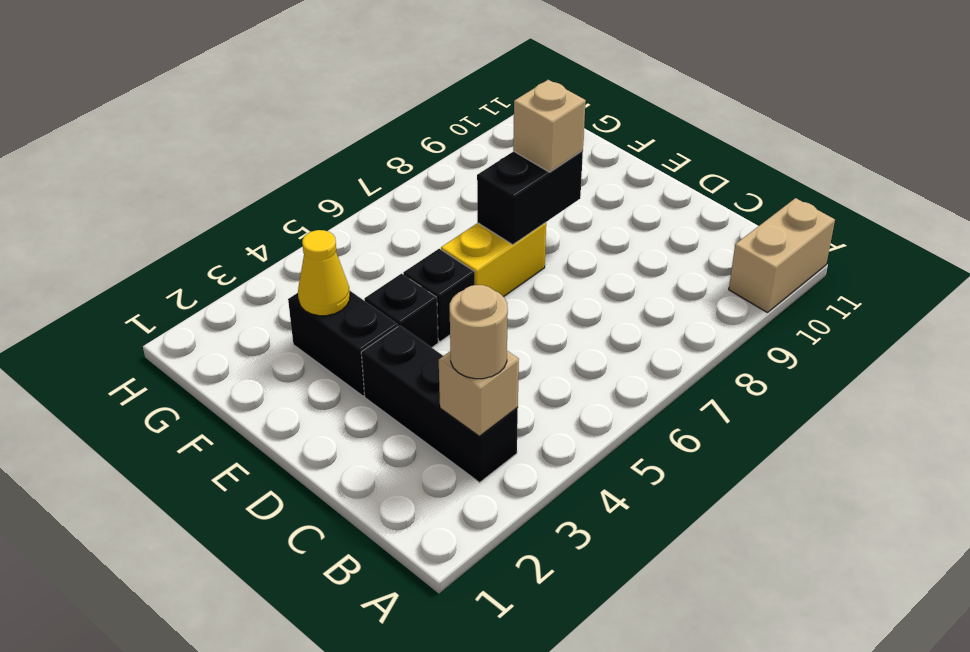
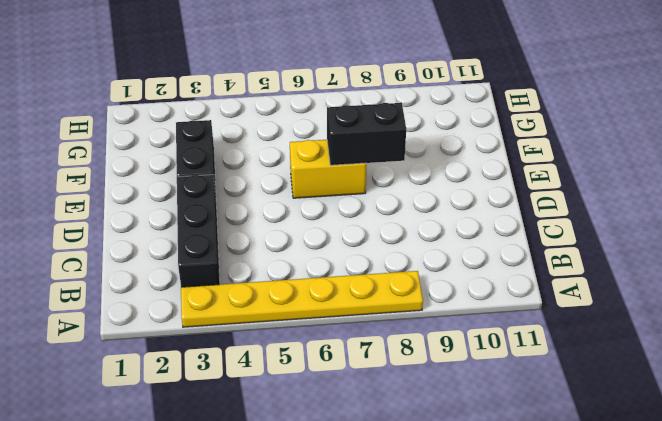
yellow 1x6 plate [181,271,423,327] -> none
none -> tan 1x2 brick [729,198,835,313]
none -> black 1x1 brick [364,274,438,348]

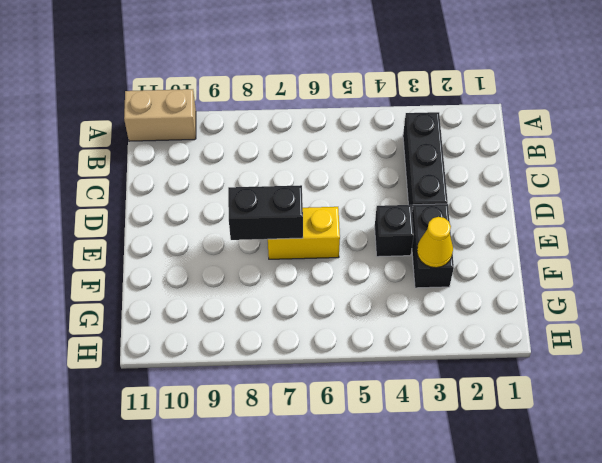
none -> black 1x1 brick [403,249,475,342]
none -> tan 1x1 brick [439,351,519,436]

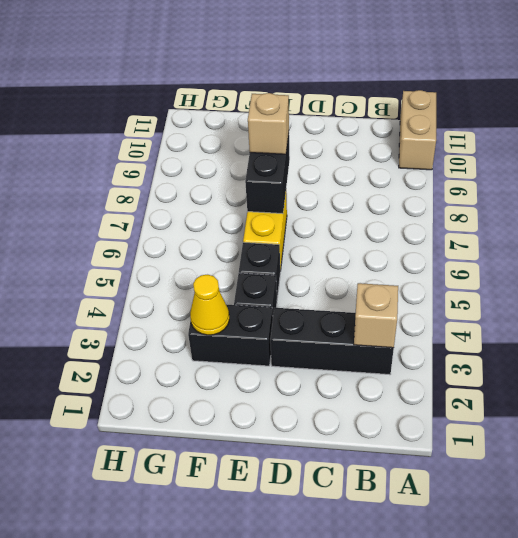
none -> tan 1x1 round brick [450,285,508,379]

